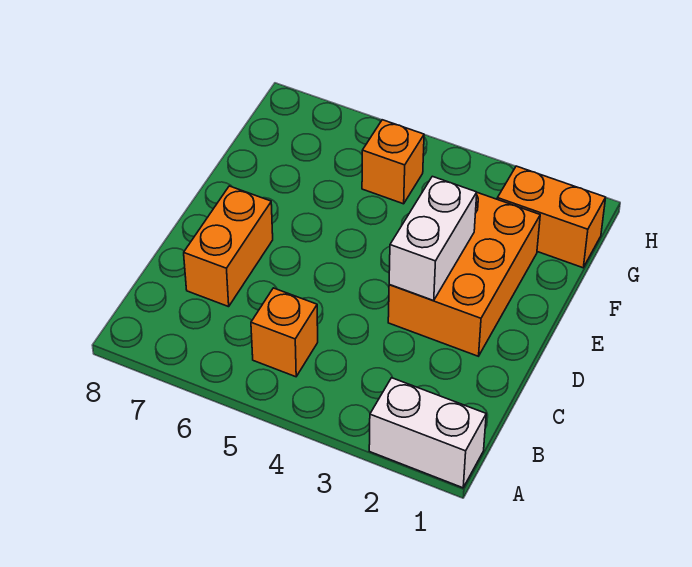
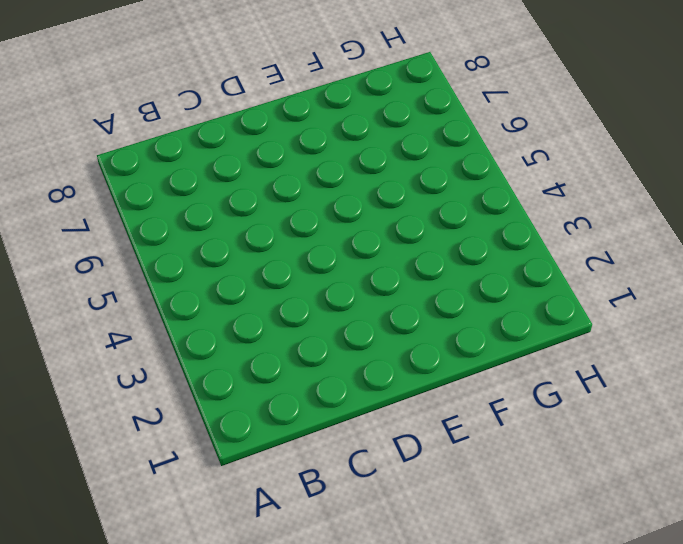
none -> white 1x2 brick [369,378,486,488]
none -> orange 1x1 brick [251,288,318,377]

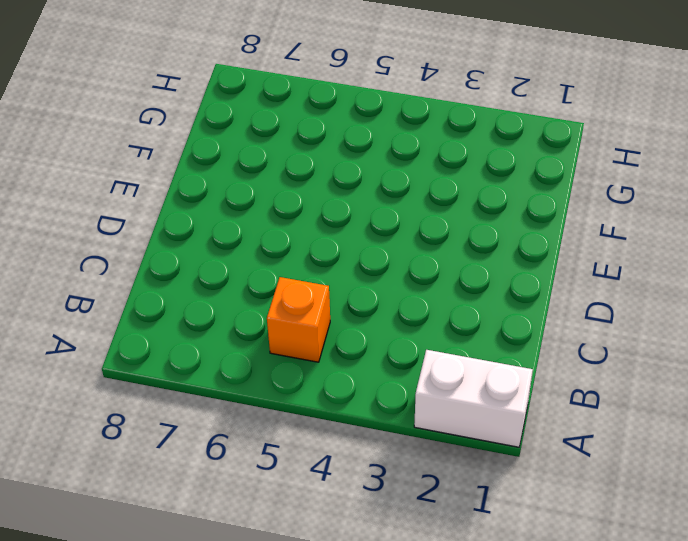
none -> orange 1x2 brick [184,186,273,307]
none -> orange 2x3 brick [388,193,540,356]

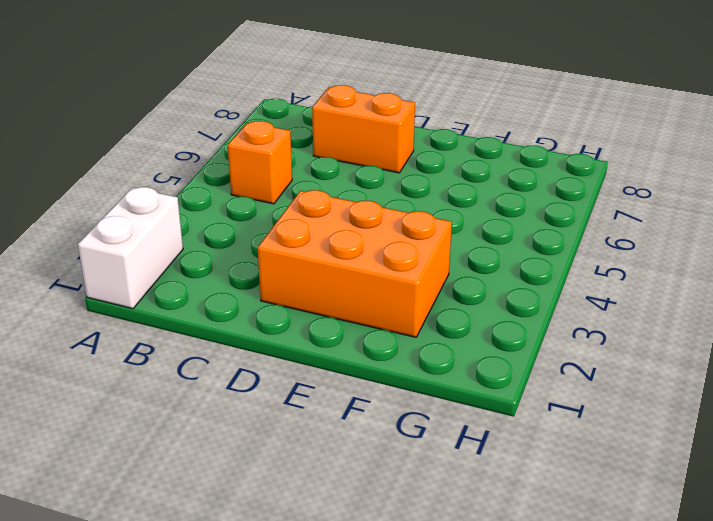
none -> orange 1x2 brick [497,166,606,268]
none -> orange 1x1 brick [362,120,424,204]

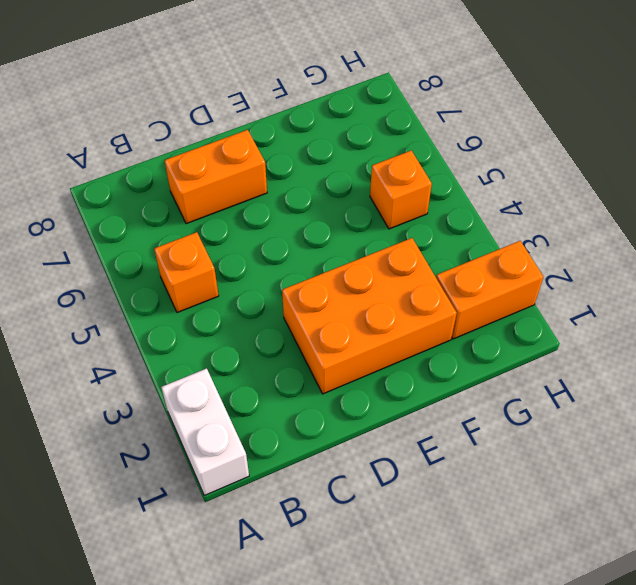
orange 1x2 brick [436,241,543,339] -> orange 1x2 brick turned to [497,166,606,268]
none -> white 1x2 brick [389,176,477,300]

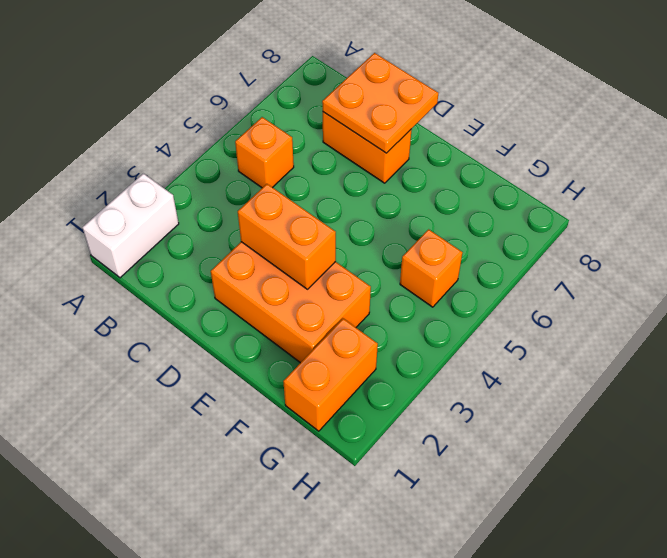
orange 2x2 plate [322,53,438,153] -> none
orange 1x2 brick [238,184,336,289] -> white 1x2 brick [389,176,477,300]

